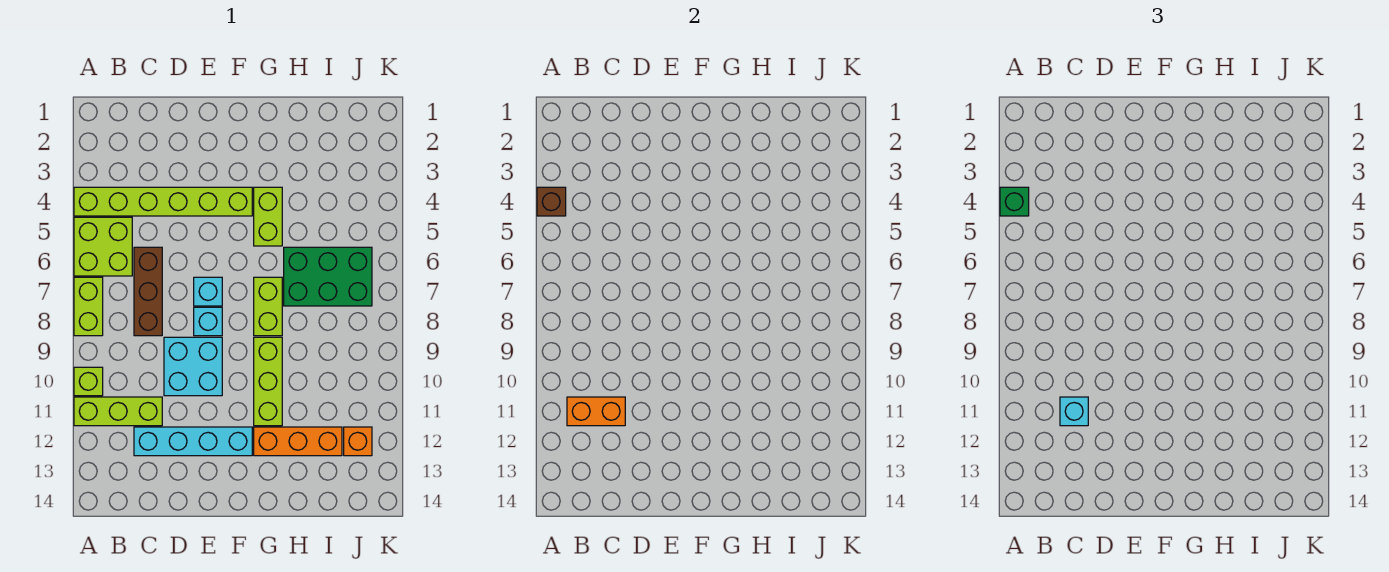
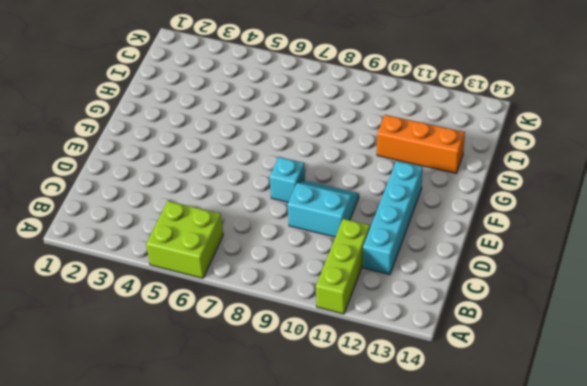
cyan 2x2 slope [288,181,359,237] -> cyan 2x2 brick [164,337,222,396]
orange 1x3 brick [377,115,465,173] -> orange 1x3 brick turned to [254,427,342,456]
none -> lime 1x6 brick [74,187,252,216]
none -> lime 1x2 brick [74,277,103,336]
none -> lime 1x1 brick [74,367,103,396]

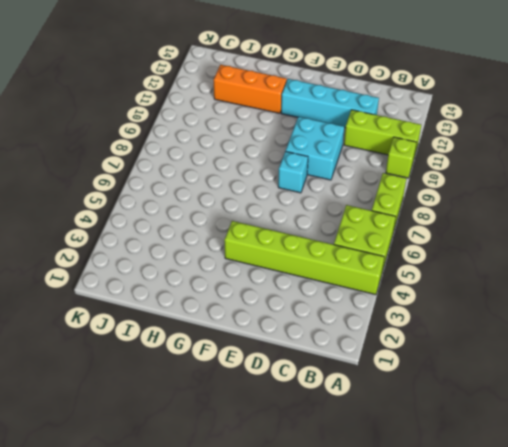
none -> brown 1x3 brick [134,247,162,336]
none -> cyan 1x1 brick [194,277,222,306]
none -> lime 1x2 brick [254,187,282,246]

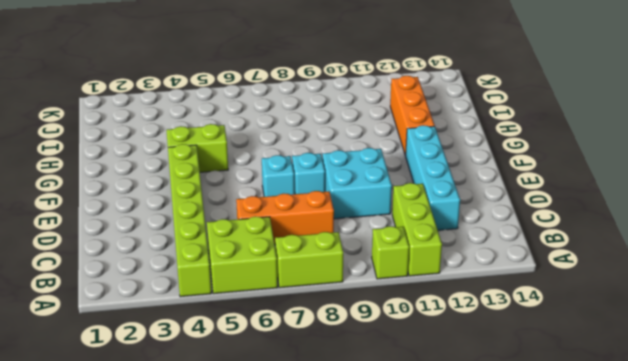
orange 1x3 brick [236,191,334,244] -> brown 1x3 brick [134,247,162,336]
none -> lime 1x2 brick [254,277,282,336]
none -> lime 1x3 brick [254,337,282,426]
none -> green 2x3 brick [284,247,372,306]

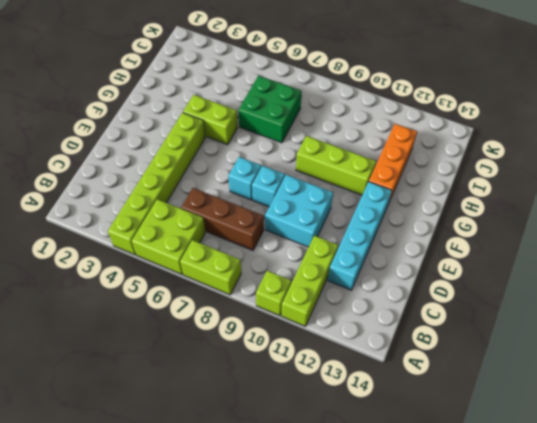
green 2x2 brick [238,76,302,143] -> green 2x3 brick [284,247,372,306]
none -> lime 1x2 brick [254,277,282,336]
none -> orange 1x1 brick [344,427,372,456]
none -> brown 1x1 brick [537,187,566,216]

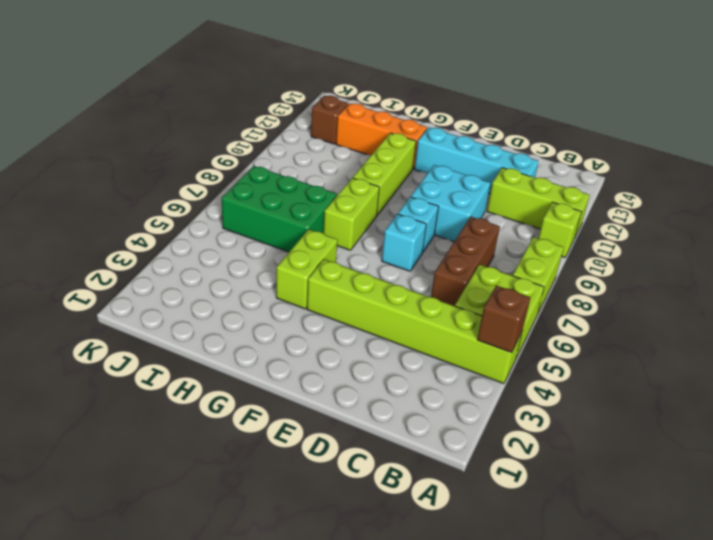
brown 1x1 brick [311,96,348,144] -> orange 1x1 brick [344,427,372,456]
none -> orange 1x2 brick [567,397,625,426]
none -> green 1x1 brick [1000,187,1029,216]
none -> cyan 1x1 brick [1060,397,1088,426]

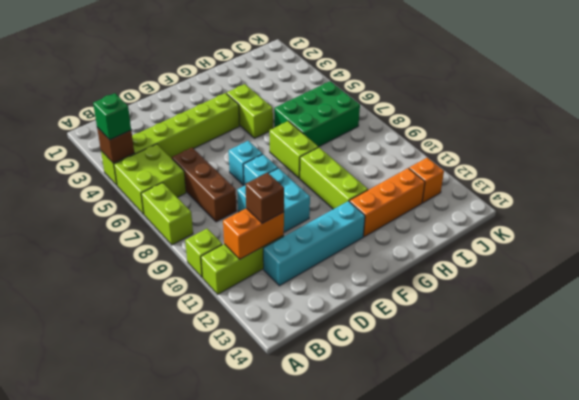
brown 1x1 brick [245,173,284,223] -> cyan 1x1 brick [1060,397,1088,426]

